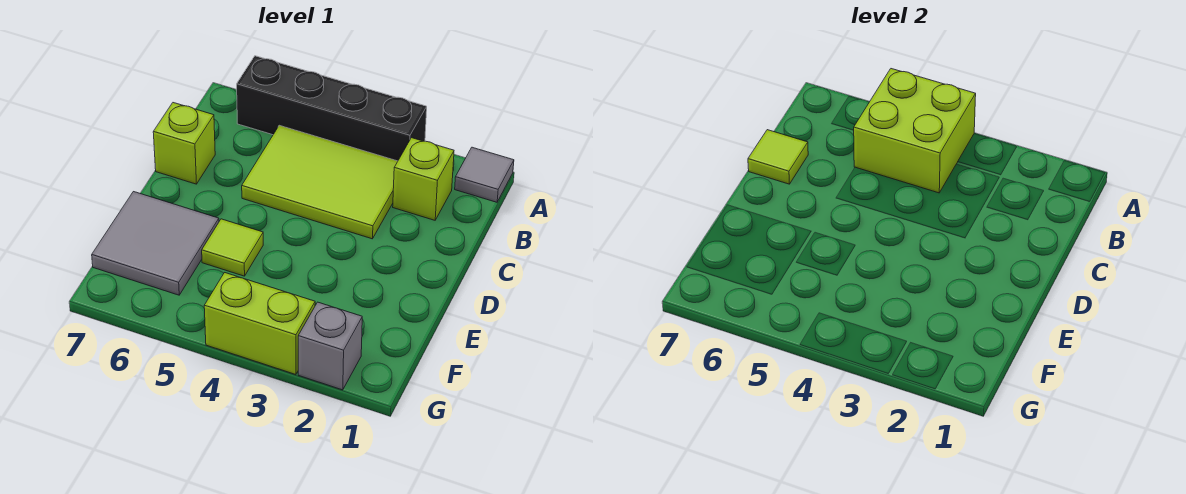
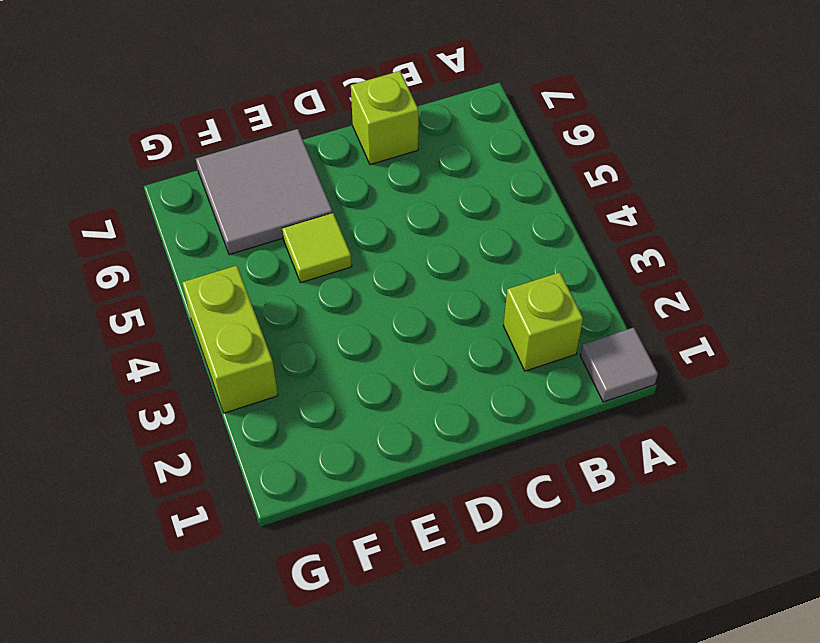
none -> black 1x4 brick [237,56,427,161]
none -> lime 2x3 tile [242,125,398,239]

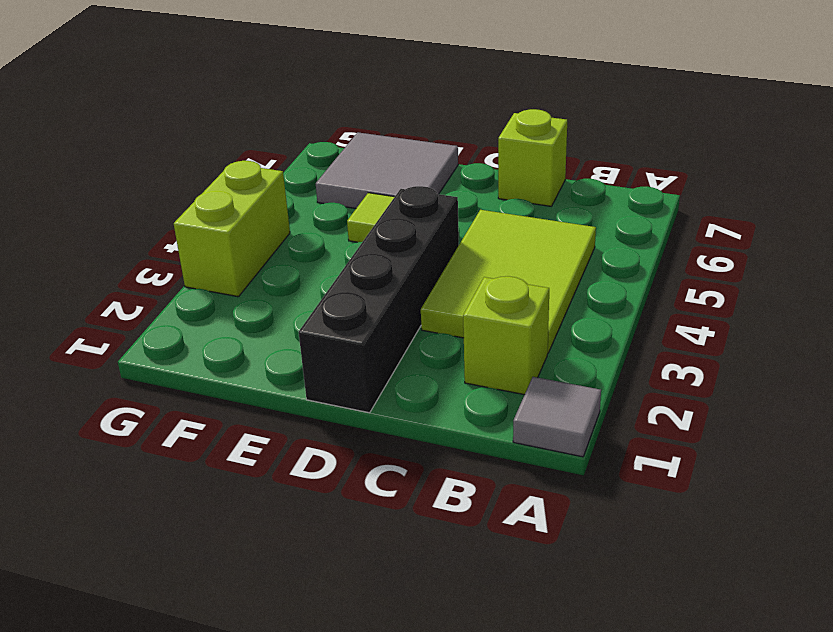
black 1x4 brick [299,186,459,413] -> black 1x4 brick moved to [237,56,427,161]
none -> grey 1x1 brick [298,302,362,390]
none -> lime 2x2 brick [854,69,976,193]

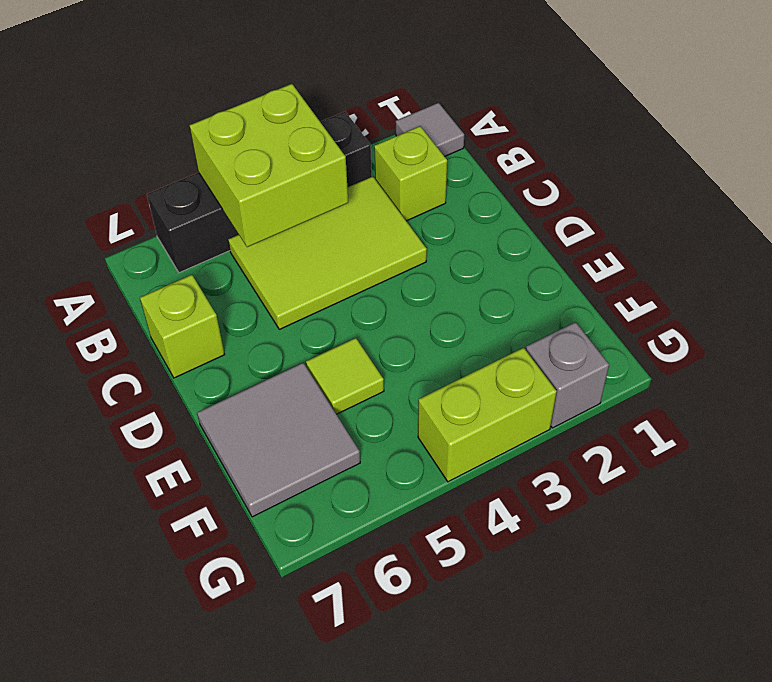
none -> lime 1x1 tile [748,130,808,184]

